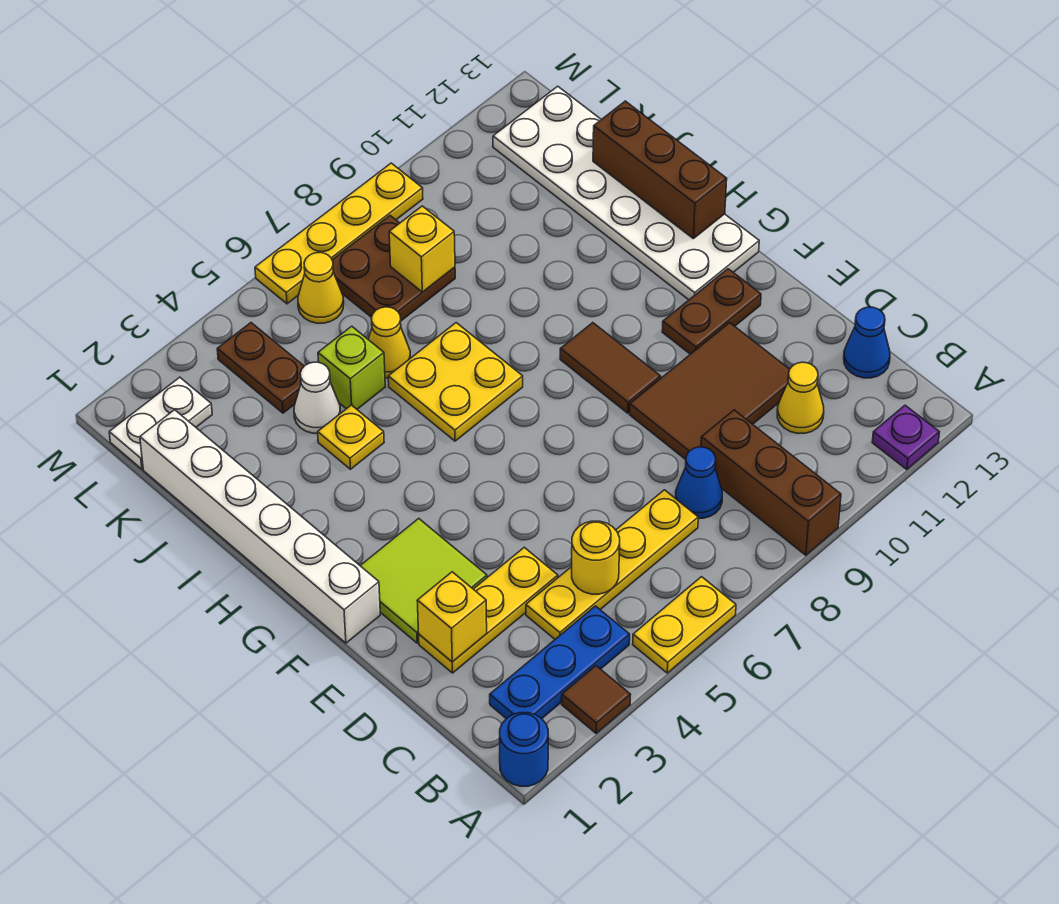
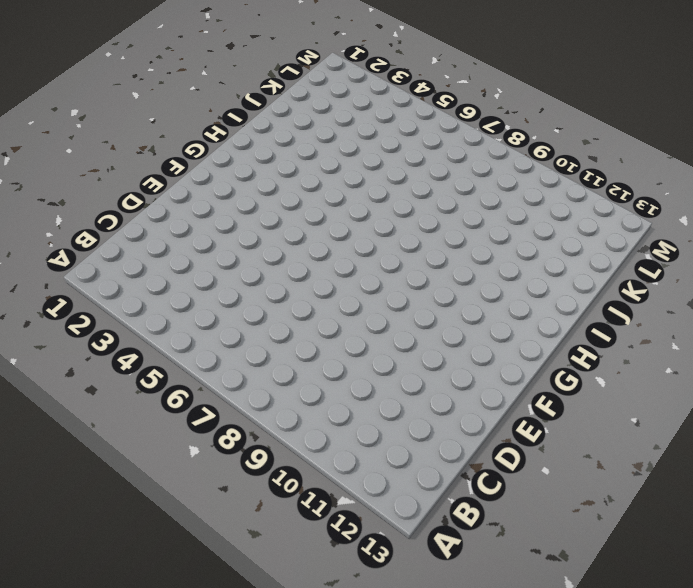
none -> blue 1x1 round brick [500,713,548,786]
none -> brown 1x1 tile [562,666,631,733]
none -> yellow 1x2 plate [633,577,736,673]
none -> brown 1x3 brick [701,410,841,555]

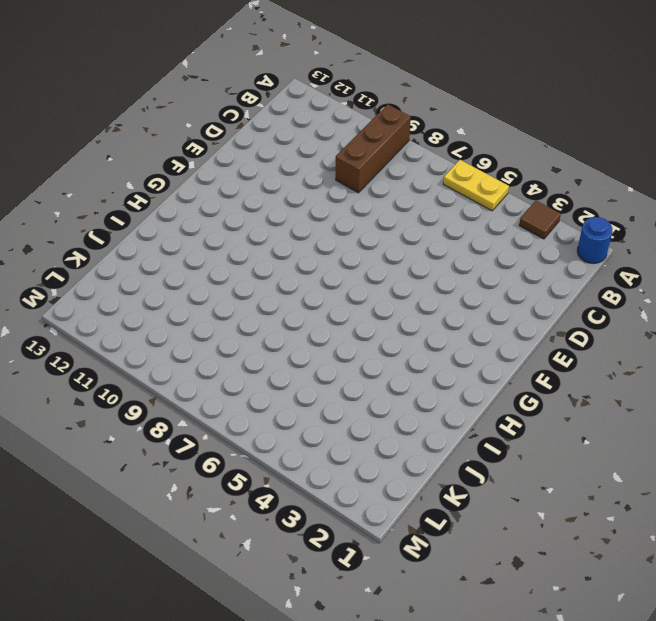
none -> purple 1x1 plate [872,405,939,469]
none -> blue 1x3 plate [490,606,630,719]
none -> yellow 1x4 plate [526,490,698,639]
none -> blue 1x1 cone [676,447,722,518]

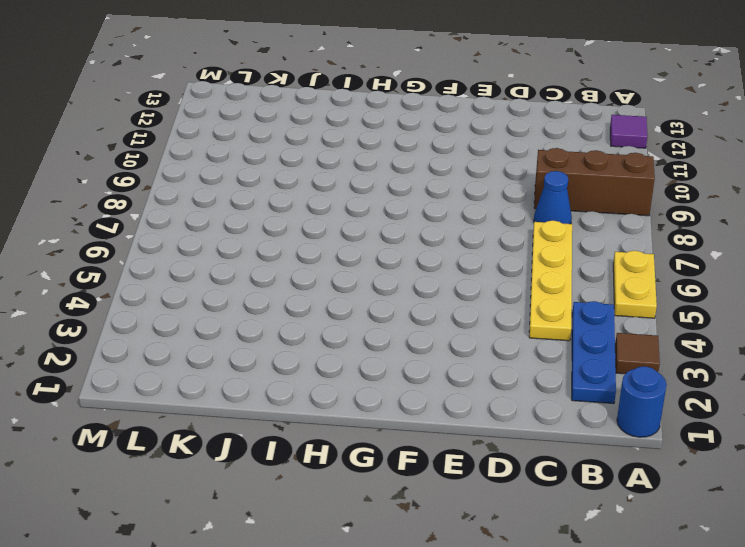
purple 1x1 tile [610,115,648,148] -> purple 1x1 plate [872,405,939,469]
none -> yellow 1x1 cone [777,362,824,433]
none -> blue 1x1 cone [844,307,890,378]
none -> yellow 1x3 plate [419,547,558,673]
none -> brown 2x3 tile [630,323,790,460]

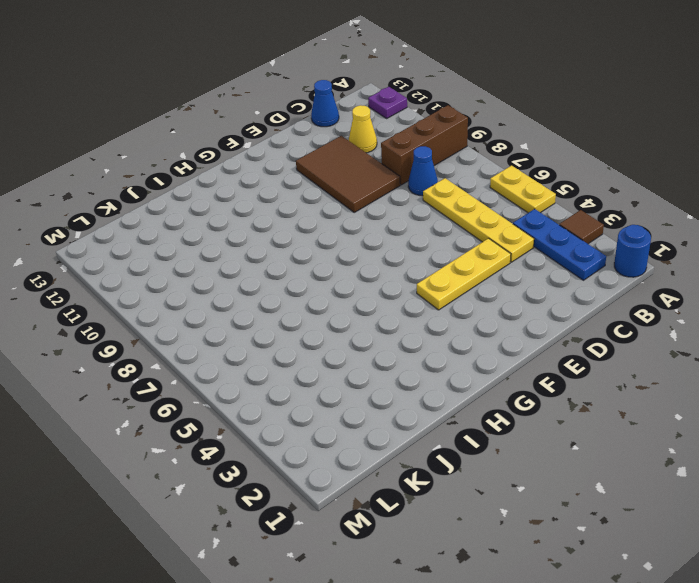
yellow 1x3 plate [417,238,511,310] -> yellow 1x3 plate turned to [419,547,558,673]
none -> lime 2x2 tile [360,518,487,643]
none -> white 1x6 brick [140,410,380,643]
none -> brown 1x2 tile [560,323,661,413]
none -> brown 1x2 plate [662,269,761,354]

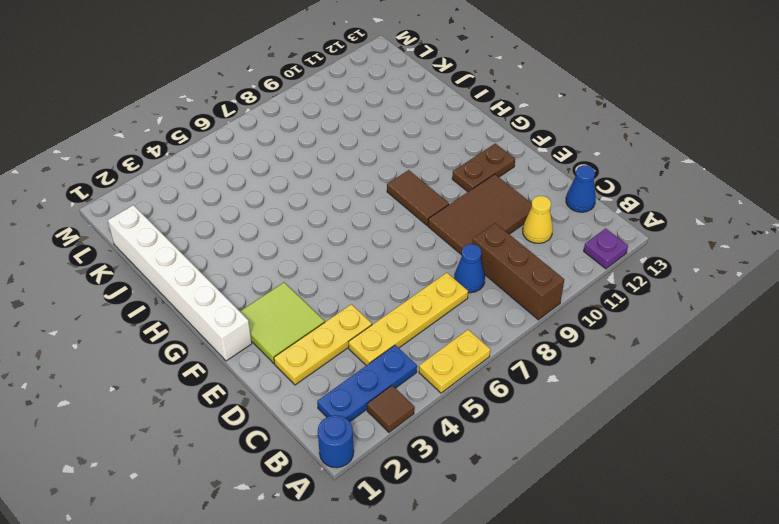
none -> white 2x6 plate [493,86,759,300]
none -> yellow 2x2 plate [388,323,523,441]
none -> yellow 1x1 plate [318,405,384,469]
none -> white 1x1 cone [294,362,340,433]

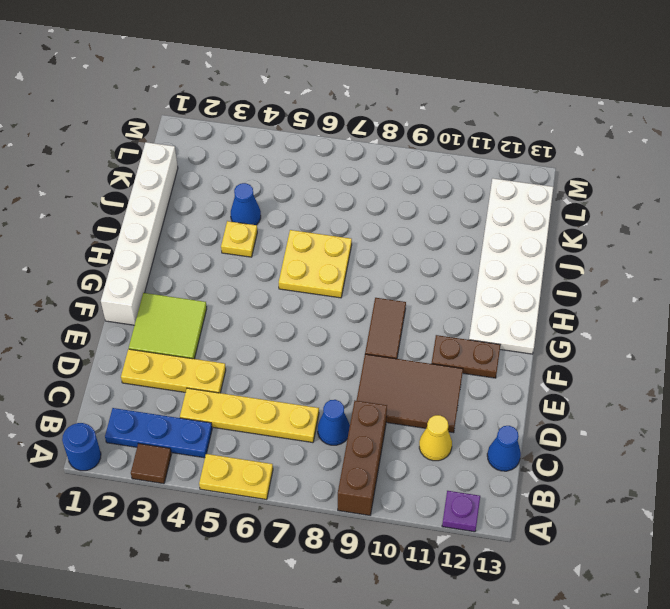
blue 1x1 cone [231,183,261,225] -> white 1x1 cone [294,362,340,433]
none -> lime 1x1 brick [318,326,385,409]
none -> yellow 1x1 cone [368,307,410,378]
none -> brown 1x2 plate [217,323,304,413]
none -> brown 2x2 plate [332,216,455,321]

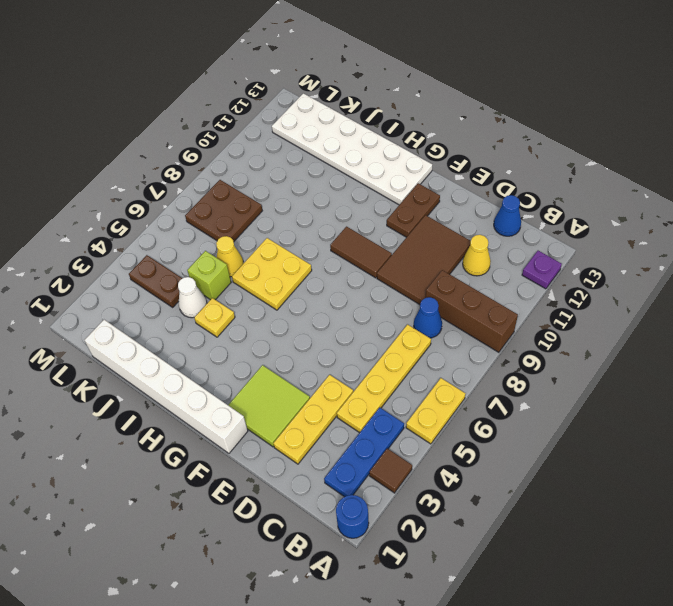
none -> white 1x2 plate [109,377,212,469]
none -> yellow 1x1 cone [298,253,344,323]
none -> yellow 1x4 plate [255,163,423,304]
none -> yellow 1x1 round brick [572,521,620,594]

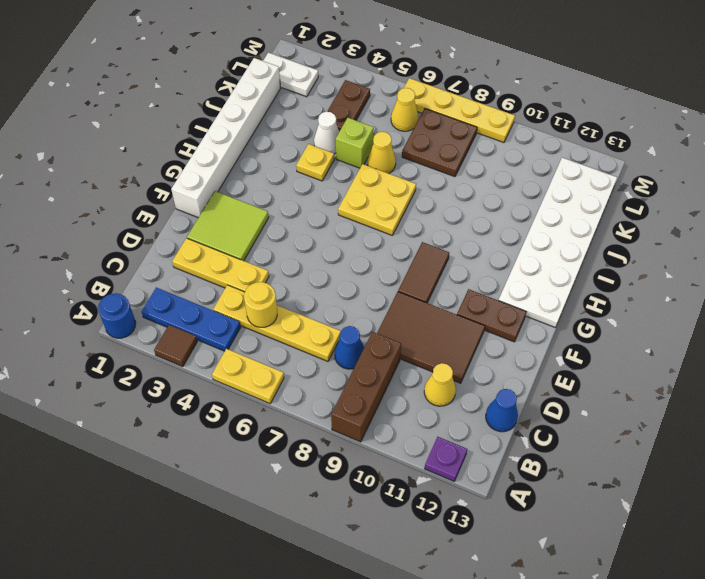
none -> yellow 1x1 brick [417,572,487,662]
none -> brown 1x3 brick [593,101,727,239]
none -> yellow 1x1 brick [389,206,455,292]

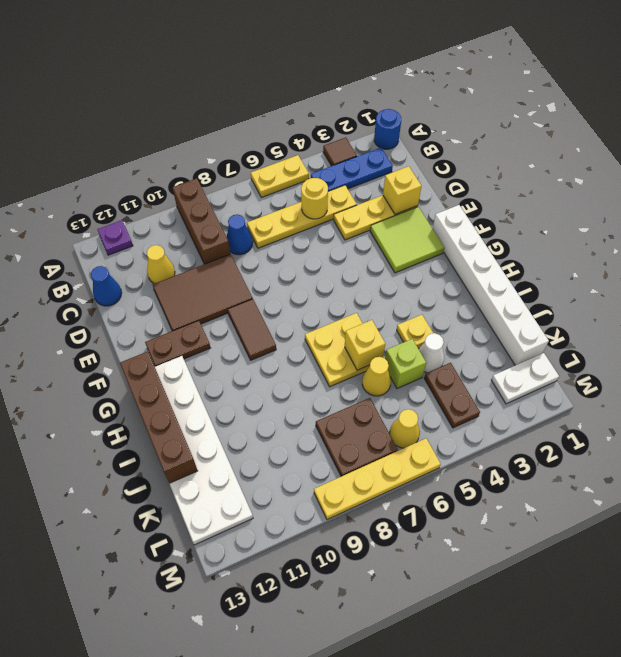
brown 1x4 brick [120,351,198,483] -> brown 1x3 brick [593,101,727,239]
yellow 1x1 brick [345,320,385,370] -> yellow 1x1 brick moved to [389,206,455,292]

